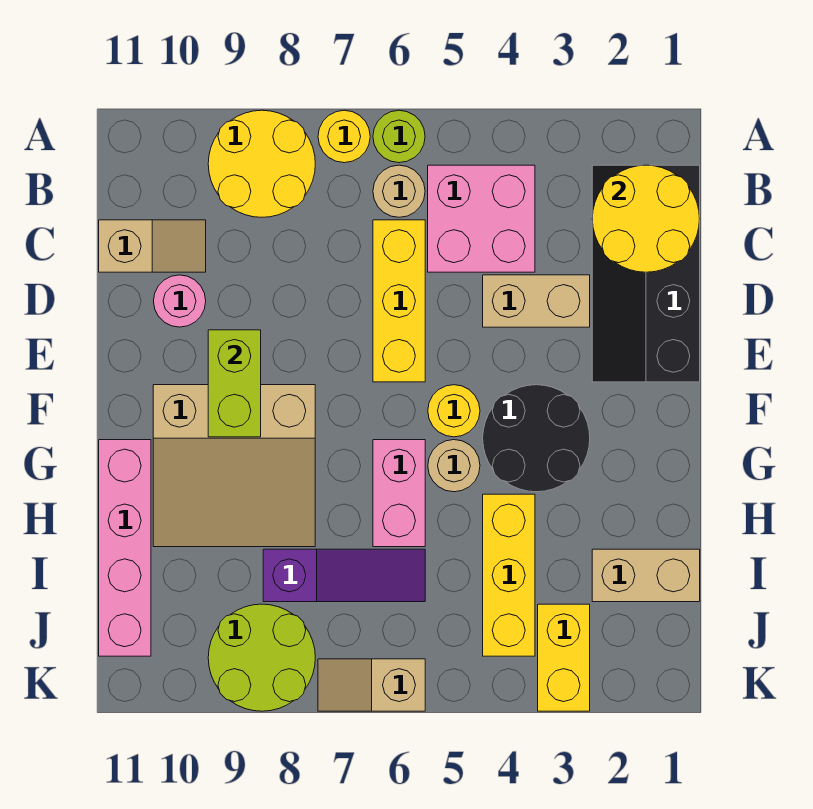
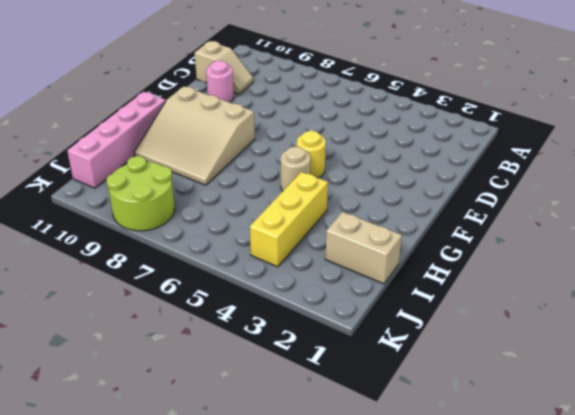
none -> lime 1x1 round brick [373,110,425,163]
none -> yellow 1x1 round brick [318,110,370,163]
none -> yellow 2x2 round brick [208,110,315,217]

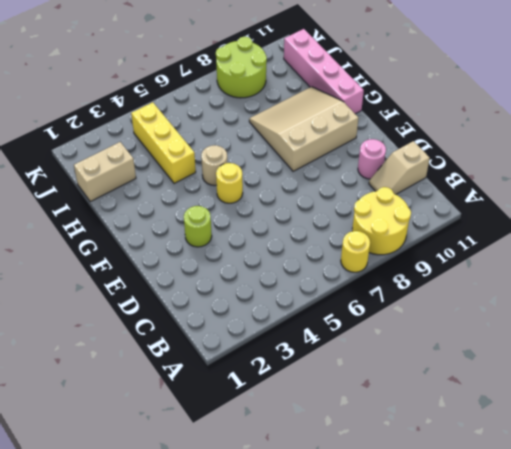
lime 1x1 round brick [184,206,212,247] -> lime 1x1 round brick moved to [373,110,425,163]
none -> black 2x4 slope [592,165,700,382]
none -> pink 2x2 brick [428,165,535,272]
none -> tan 1x1 round brick [373,165,425,217]

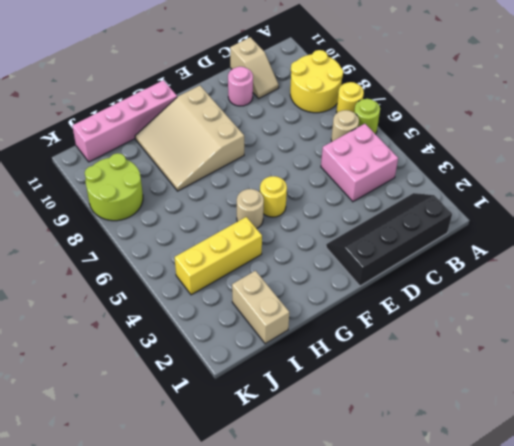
none -> yellow 1x3 brick [373,220,425,382]
none -> tan 1x2 brick [483,275,590,327]
none -> black 2x2 round brick [483,385,590,492]

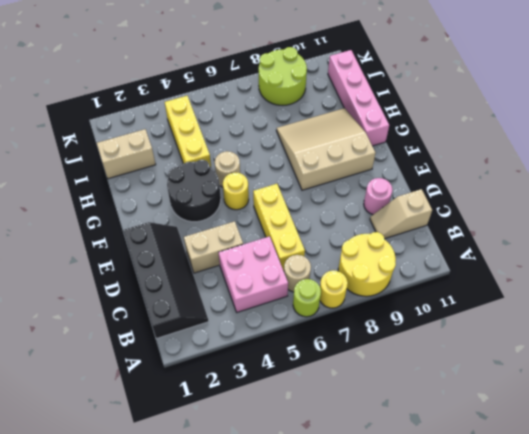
none -> pink 1x2 brick [373,440,425,547]
none -> purple 1x3 slope [263,549,425,602]
none -> yellow 1x2 brick [538,604,590,711]

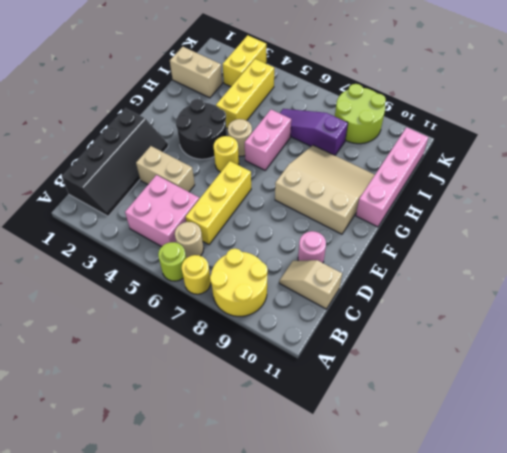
none -> tan 1x2 slope [318,659,425,711]
none -> yellow 2x2 round brick [592,165,700,272]
none -> lime 1x2 brick [208,330,261,437]

